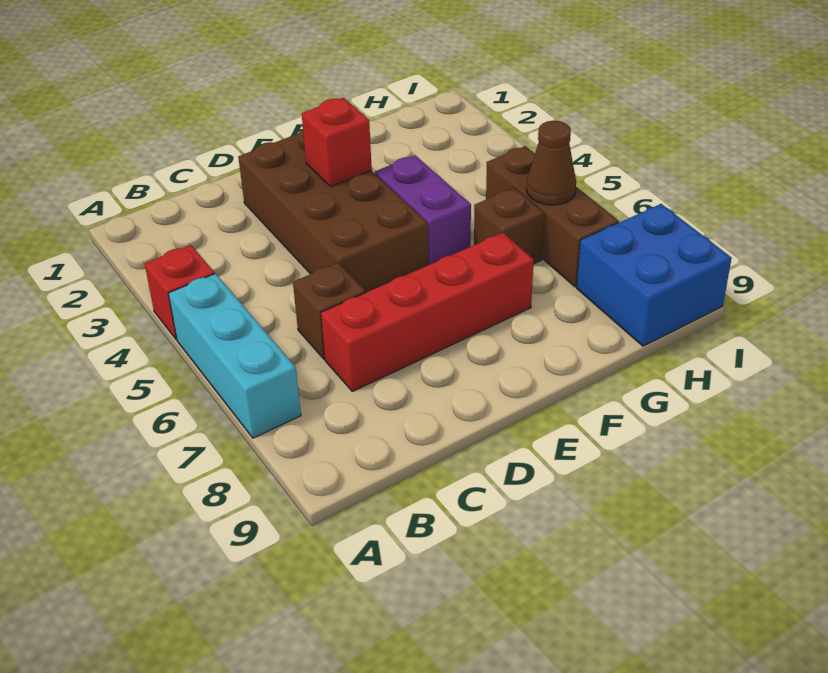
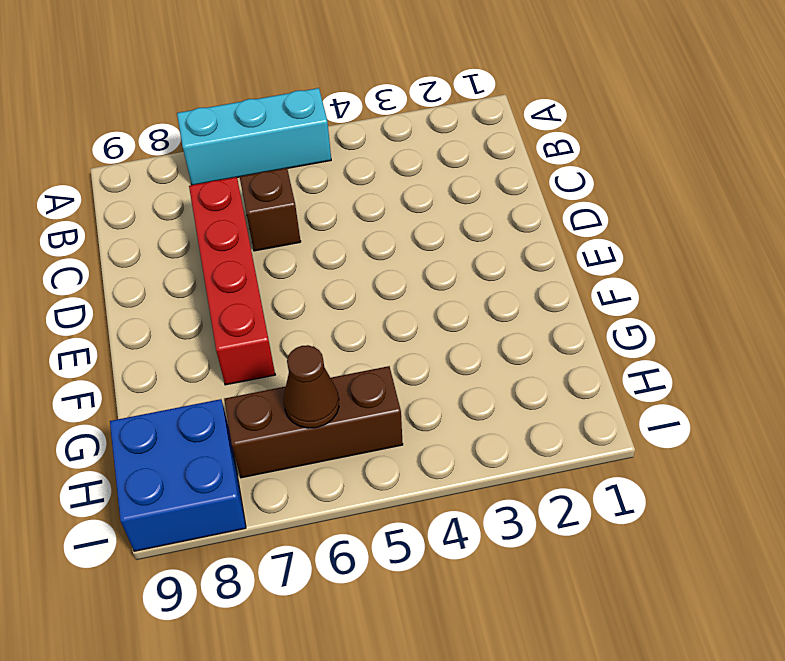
none -> red 1x1 brick [145,245,215,340]
none -> brown 2x4 brick [238,129,428,292]

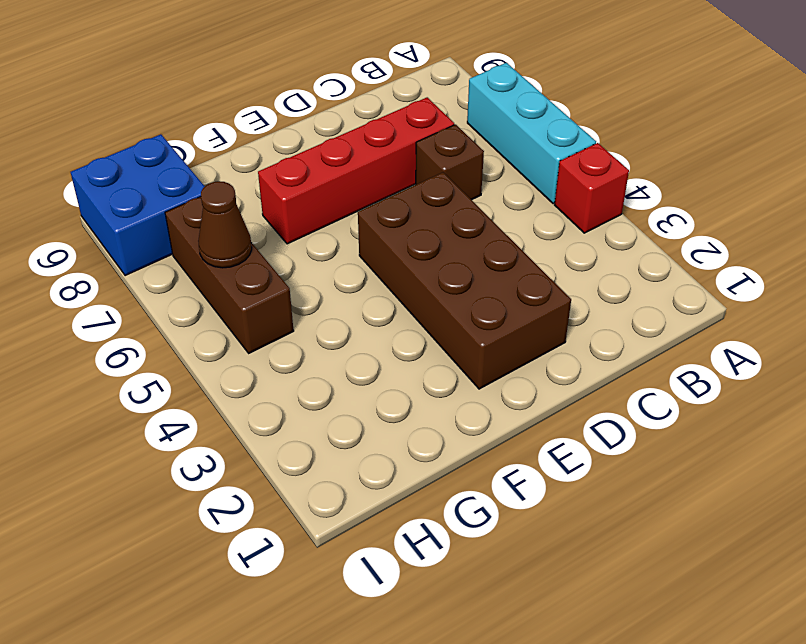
none -> purple 1x2 brick [375,155,471,265]
none -> brown 1x1 brick [474,188,544,264]

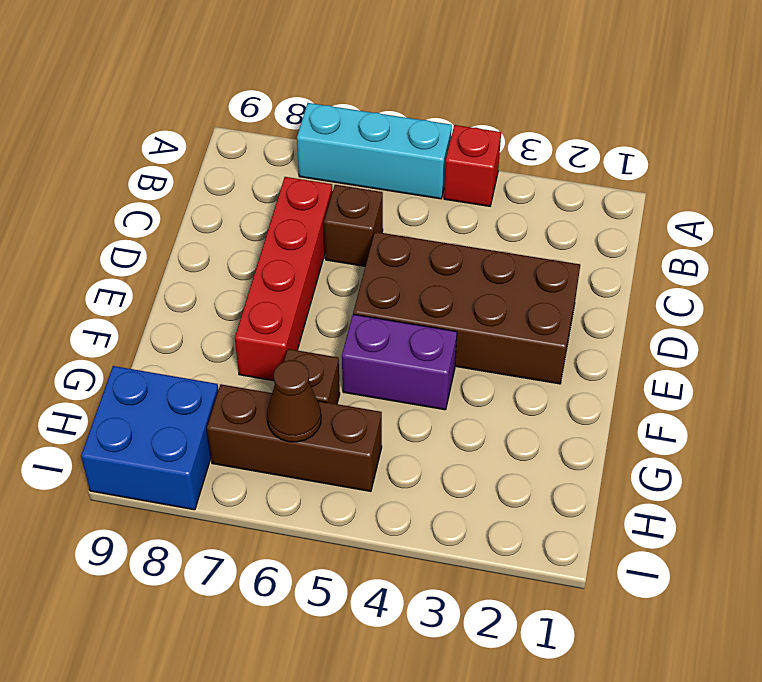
none -> red 1x1 brick [302,98,372,187]

